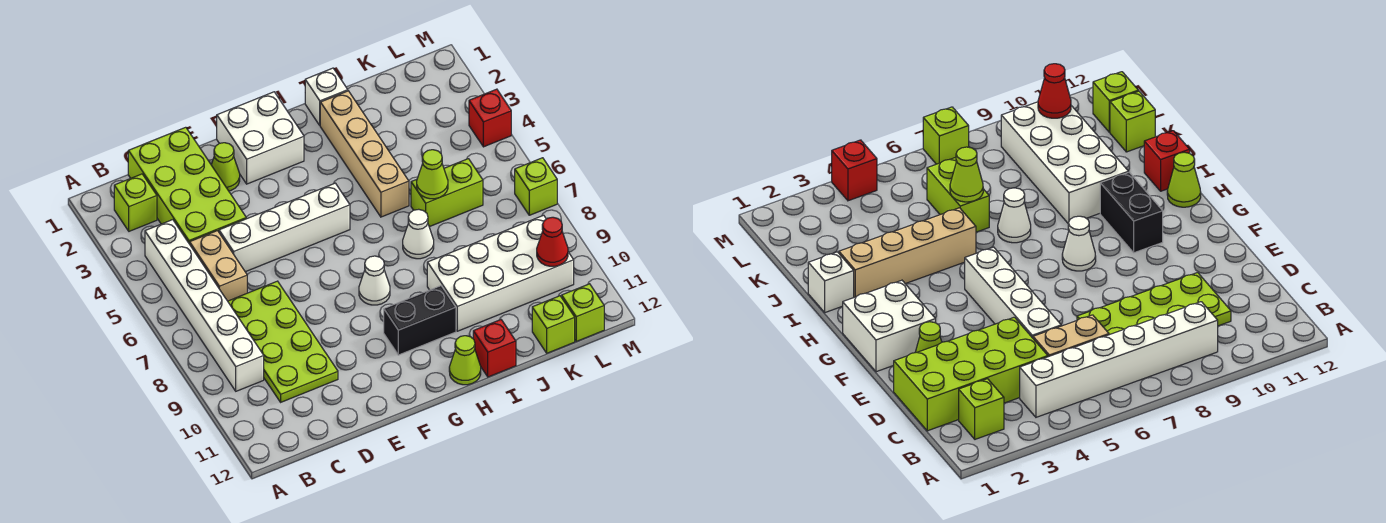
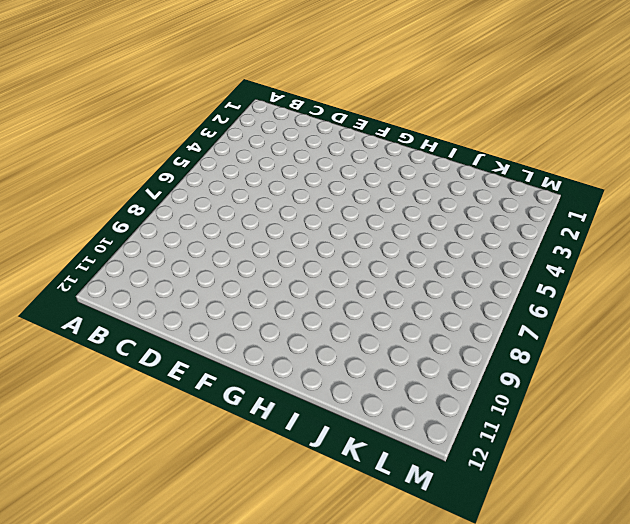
none -> lime 1x1 brick [114,174,157,231]
none -> white 1x6 brick [145,220,264,391]
none -> lime 2x4 brick [128,127,246,244]

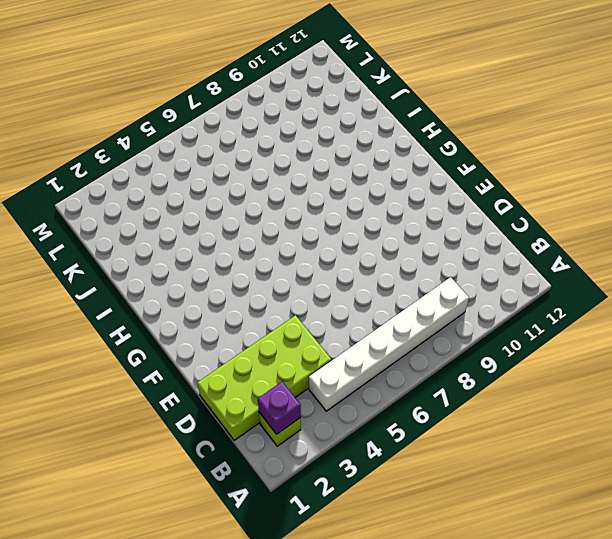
purple 1x1 brick [258,382,301,434] -> none
none -> tan 1x2 brick [190,231,247,301]
none -> lime 2x4 plate [228,281,338,402]
none -> white 1x4 brick [219,183,350,272]

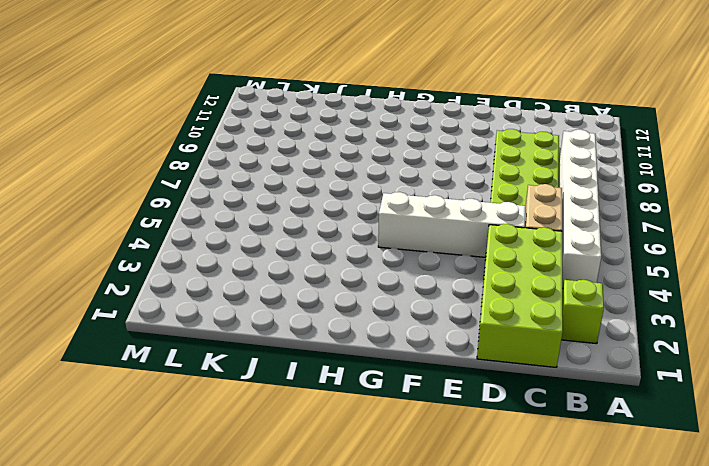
none -> lime 1x1 cone [211,143,240,191]
none -> white 2x2 brick [217,92,304,184]
none -> white 1x1 cone [359,256,390,305]

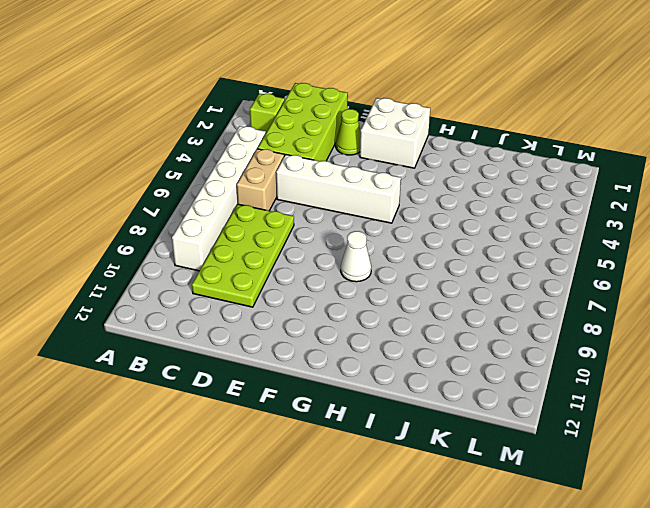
none -> black 1x2 brick [384,286,456,355]
none -> lime 1x1 cone [449,336,481,385]
none -> white 1x1 brick [305,68,348,125]

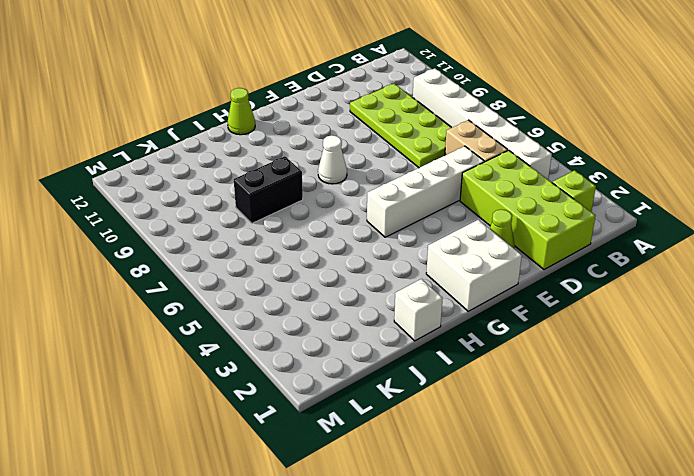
black 1x2 brick [234,156,303,223] -> black 1x2 brick moved to [384,286,456,355]
none -> tan 1x4 brick [320,91,409,217]
none -> white 1x1 cone [403,209,434,259]
none -> white 2x4 brick [427,215,574,331]

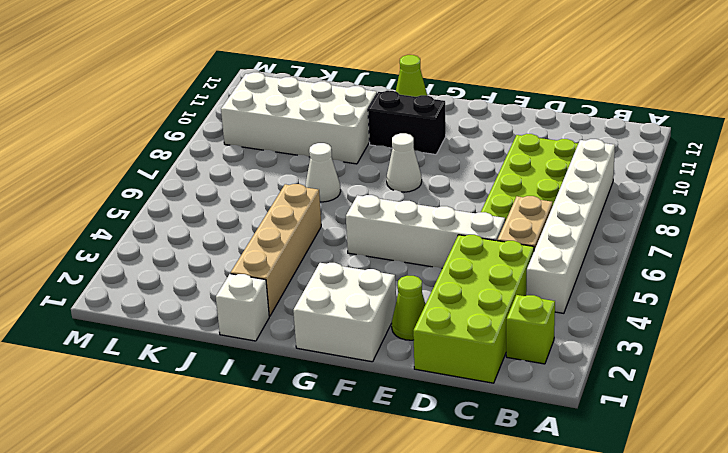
none -> red 1x1 brick [473,320,516,377]
none -> lime 1x2 brick [411,159,483,227]
none -> lime 1x1 brick [532,296,575,353]

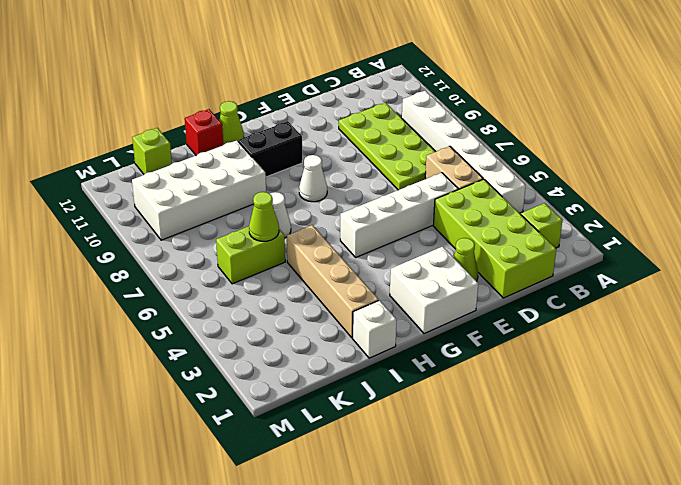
none -> lime 1x1 brick [562,284,604,341]
none -> red 1x1 brick [469,89,511,147]
none -> lime 1x1 brick [515,158,557,215]

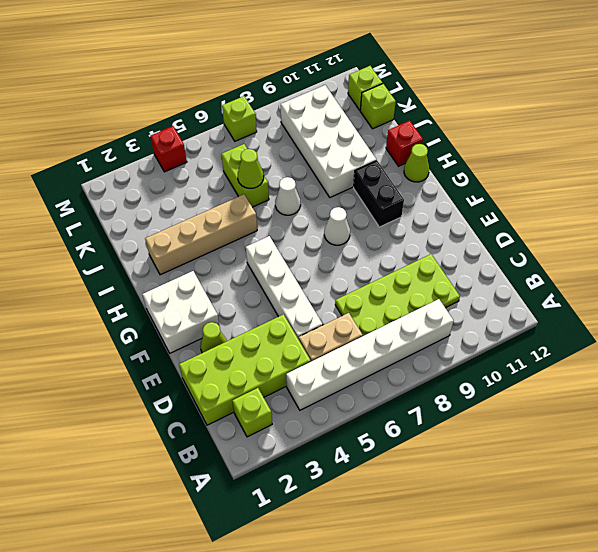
none -> white 1x1 brick [305,68,348,125]
none -> red 1x1 cone [537,217,568,266]

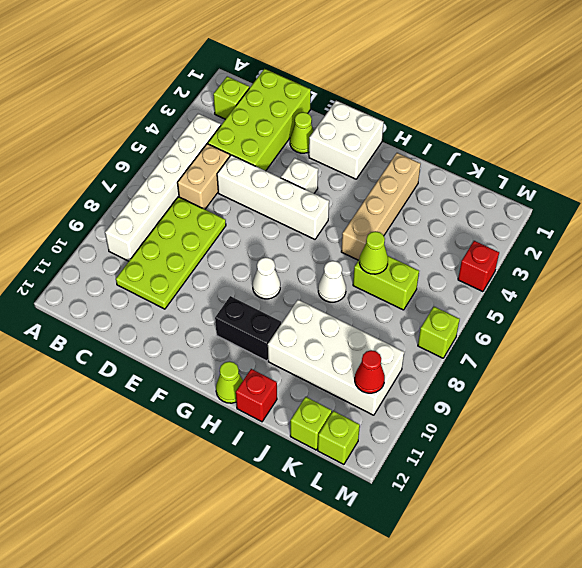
white 1x1 brick [281,158,318,193] -> white 1x1 brick moved to [305,68,348,125]

